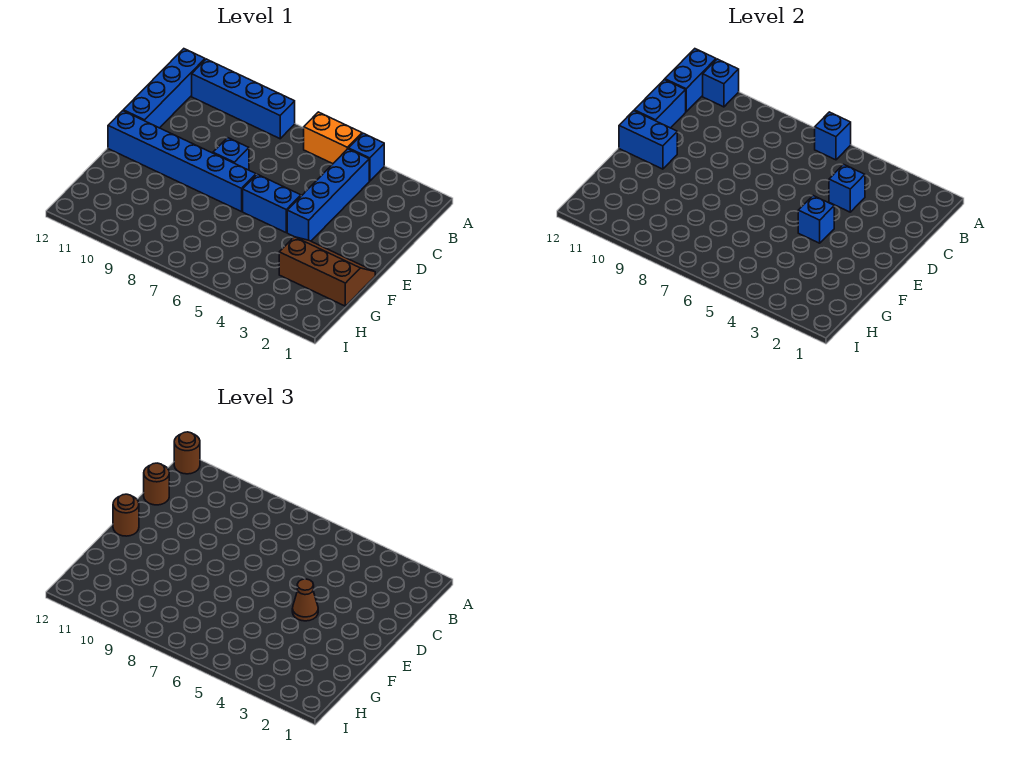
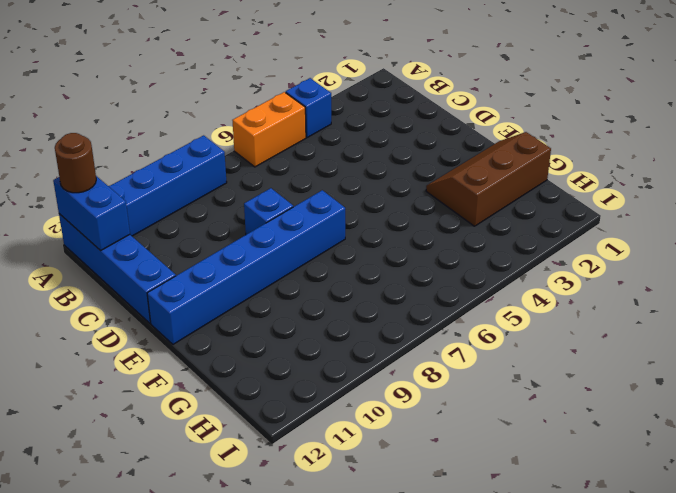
none -> blue 1x4 brick [287,149,369,241]
none -> blue 1x2 brick [243,174,301,232]
none -> blue 1x1 brick [815,112,851,160]

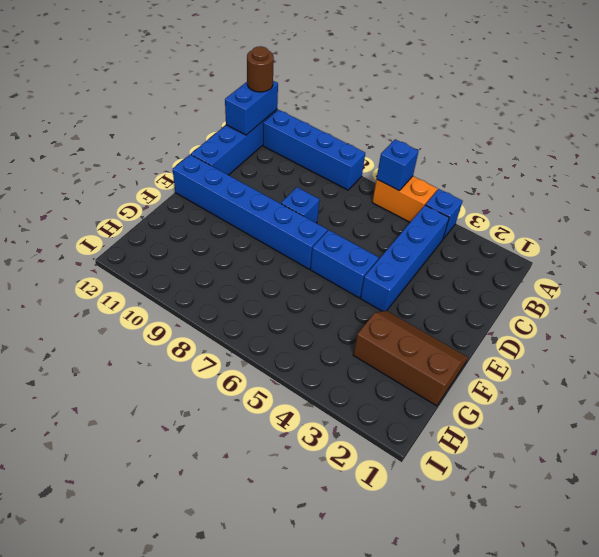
none -> blue 1x1 brick [703,59,739,107]
none -> blue 1x1 brick [829,164,865,212]
none -> blue 1x2 brick [634,80,686,128]

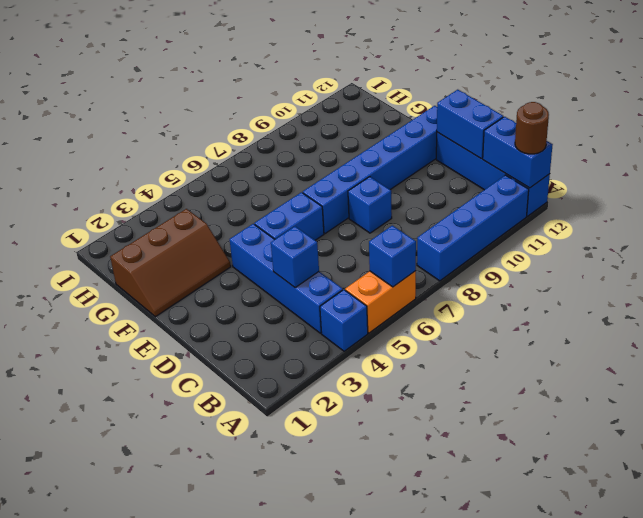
none -> blue 1x1 brick [703,59,739,107]
none -> blue 1x1 brick [798,196,834,243]
none -> blue 1x2 brick [619,111,677,169]

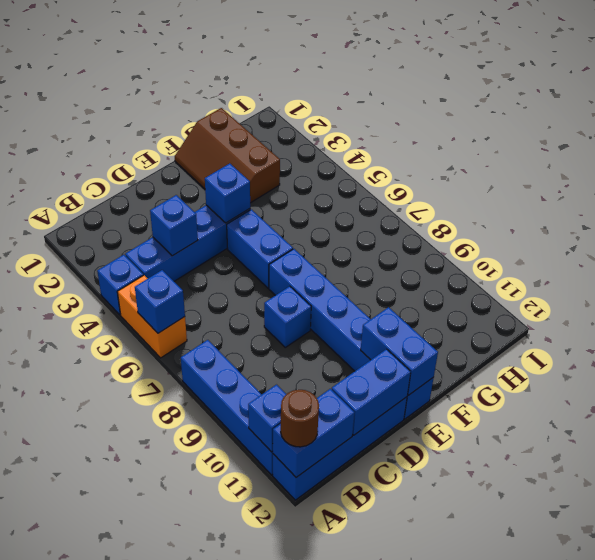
none -> brown 1x1 round brick [144,463,169,505]
none -> brown 1x1 cone [292,579,318,621]
none -> brown 1x1 round brick [113,494,139,536]

